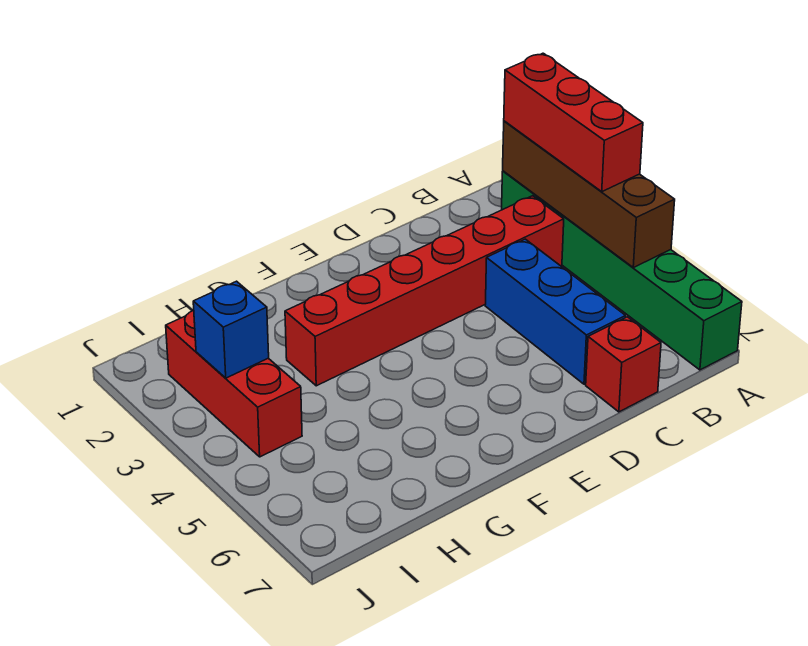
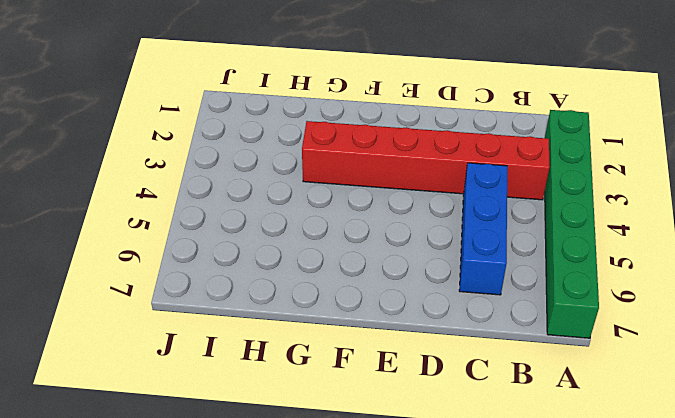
none -> red 1x1 brick [586,317,661,412]
none -> red 1x3 brick [166,311,302,457]

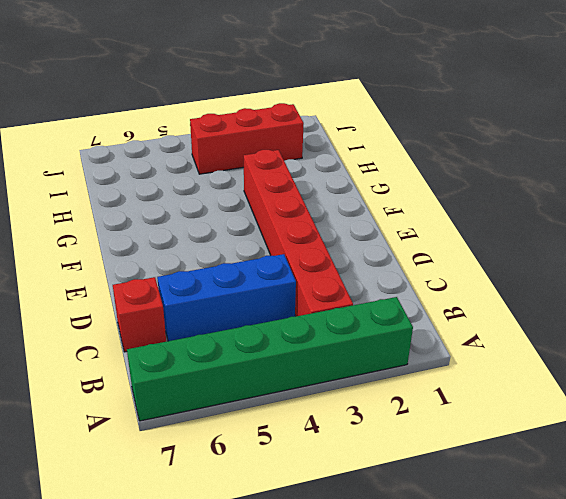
none -> brown 1x4 brick [503,121,675,268]
none -> blue 1x1 brick [193,281,269,378]

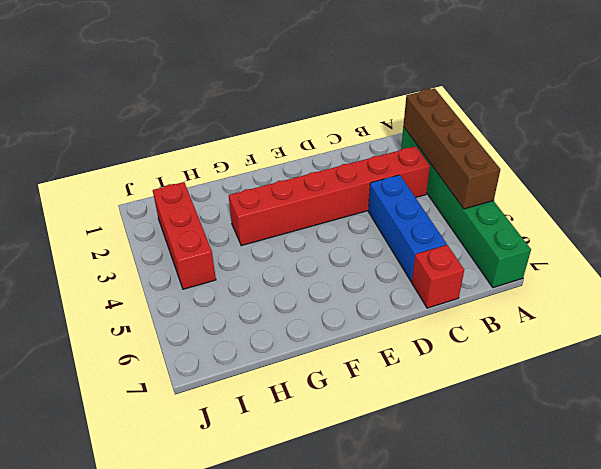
none -> blue 1x1 brick [193,281,269,378]
none -> red 1x3 brick [504,53,643,192]

